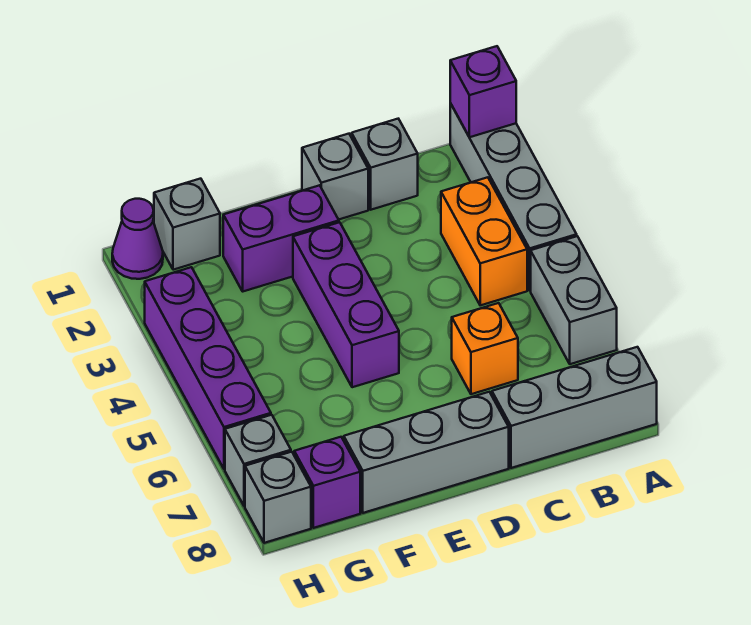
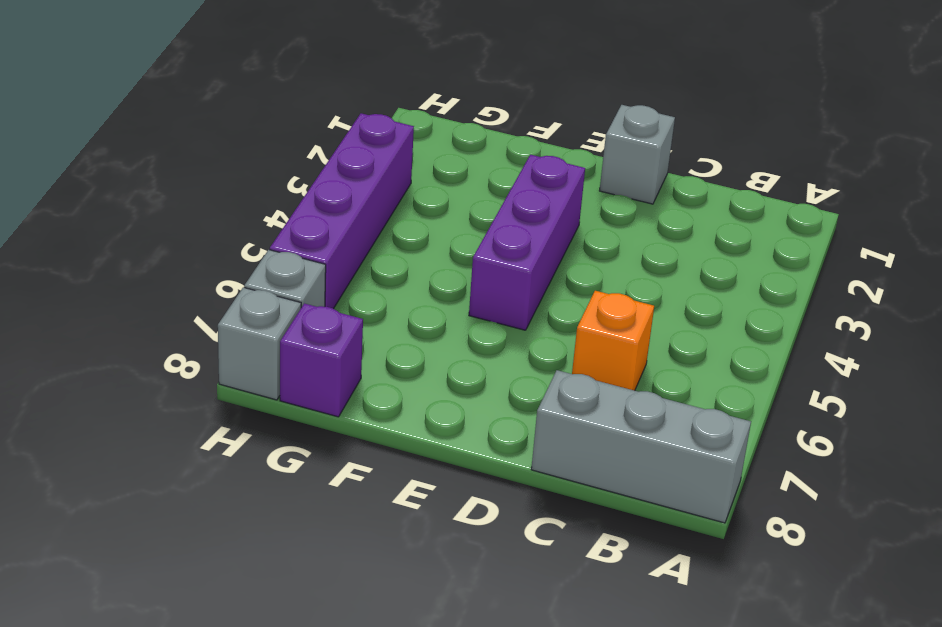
none -> grey 1x4 brick [450,103,577,290]
none -> grey 1x2 brick [531,236,617,364]
none -> orange 1x2 brick [441,177,527,305]

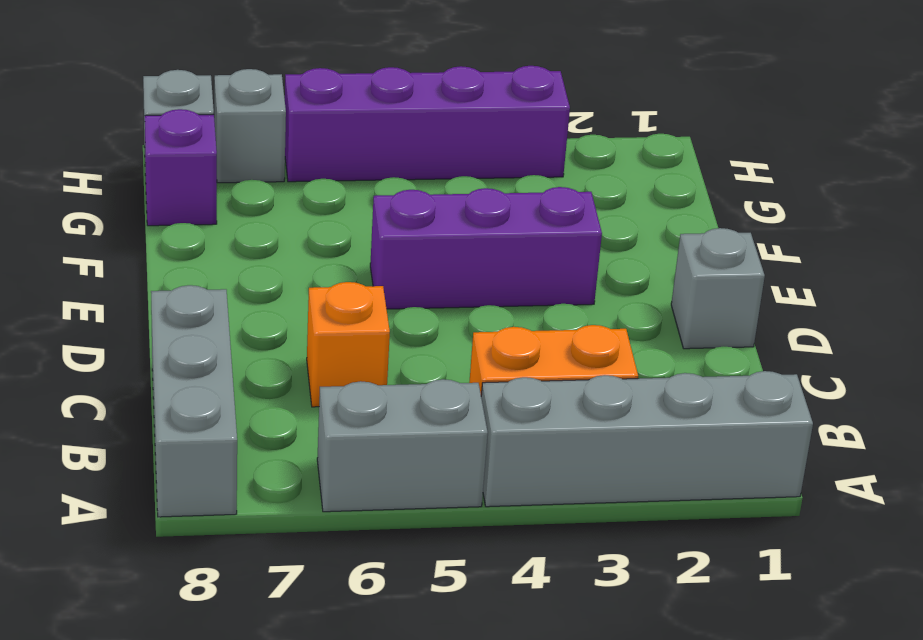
none -> grey 1x1 brick [352,119,418,210]
none -> grey 1x3 brick [344,392,509,513]
none -> purple 1x2 brick [223,185,339,291]

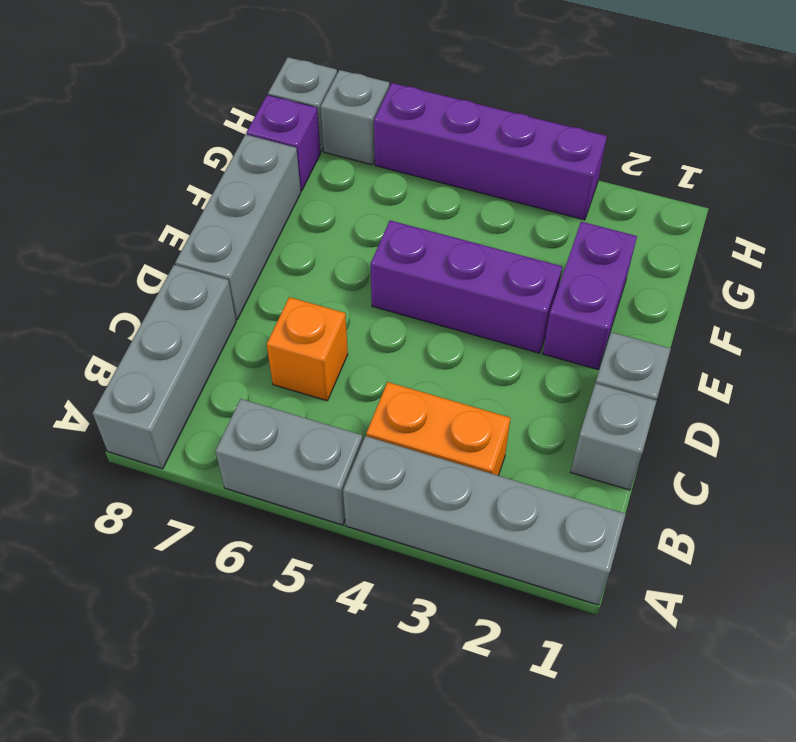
none -> grey 1x1 brick [154,179,220,270]
none -> purple 1x1 cone [112,199,163,279]
none -> purple 1x1 brick [450,46,516,137]

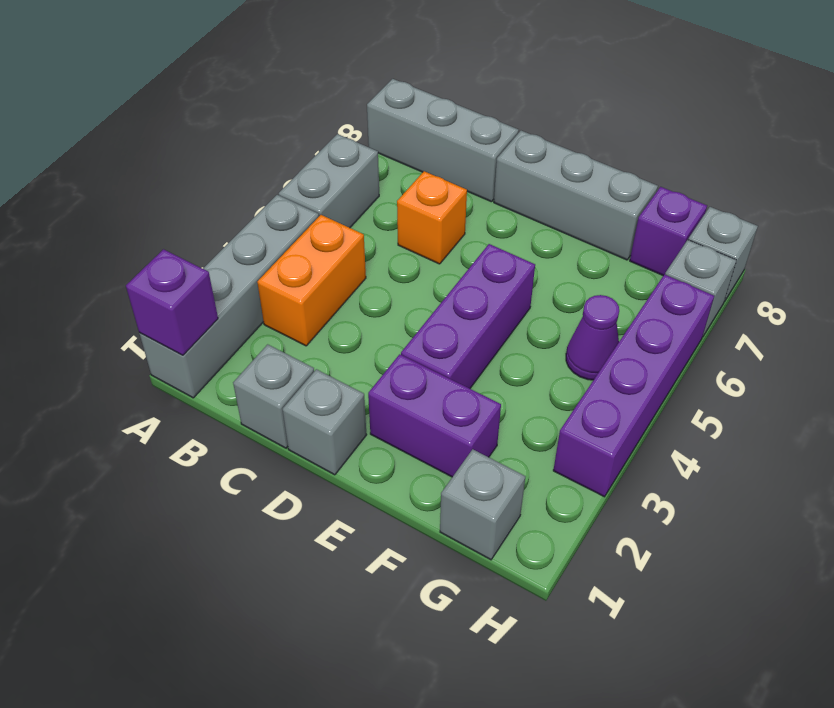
purple 1x1 cone [566,295,619,380] -> purple 1x1 cone moved to [112,199,163,279]

